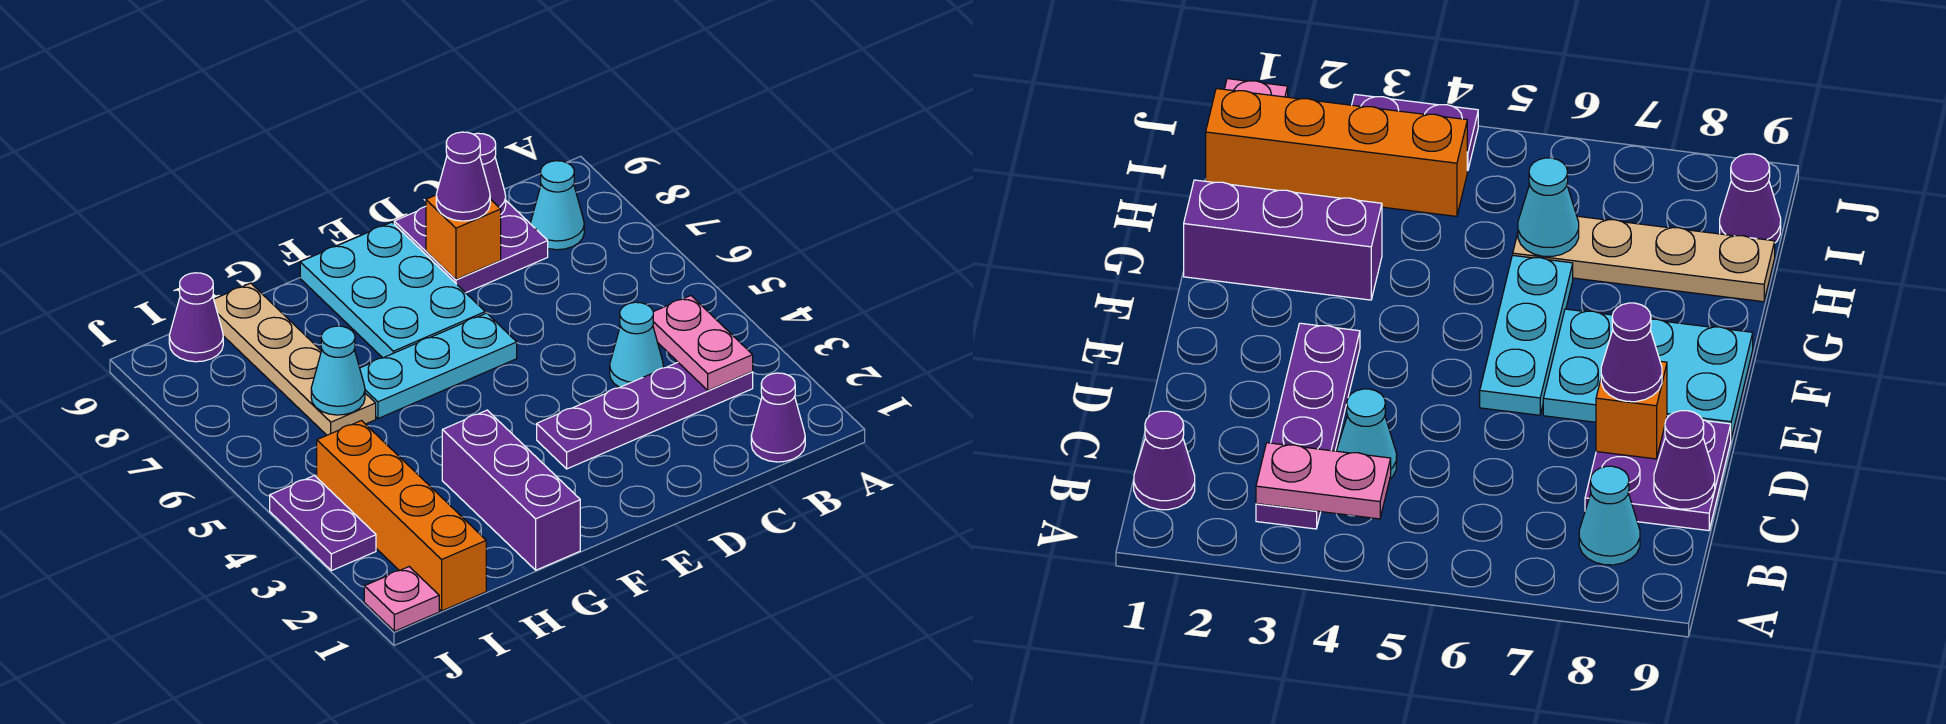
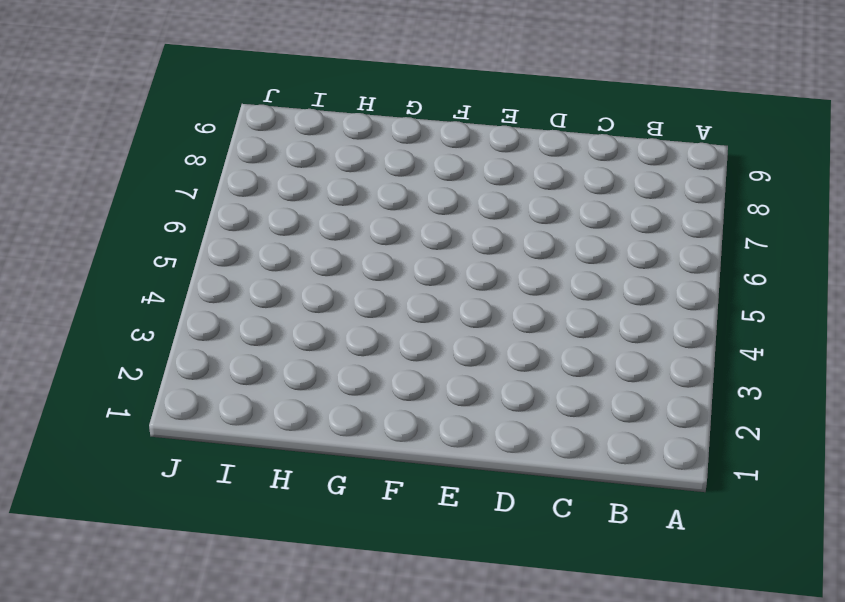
none -> purple 1x1 cone [751,373,805,462]
none -> purple 1x4 plate [537,363,753,469]
none -> cyan 1x1 cone [530,161,584,250]

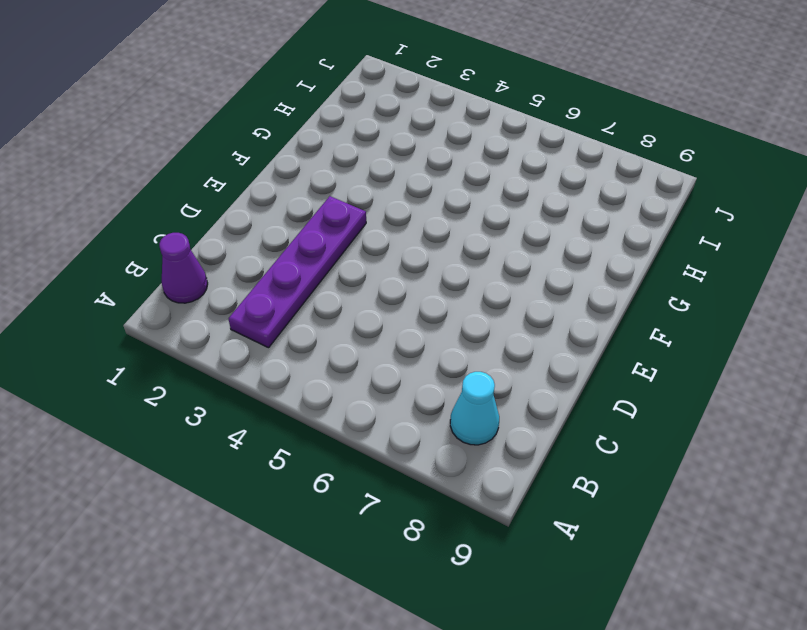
none -> cyan 1x1 cone [610,302,664,387]
none -> purple 2x2 plate [394,201,548,293]
none -> cyan 1x3 plate [360,313,517,419]

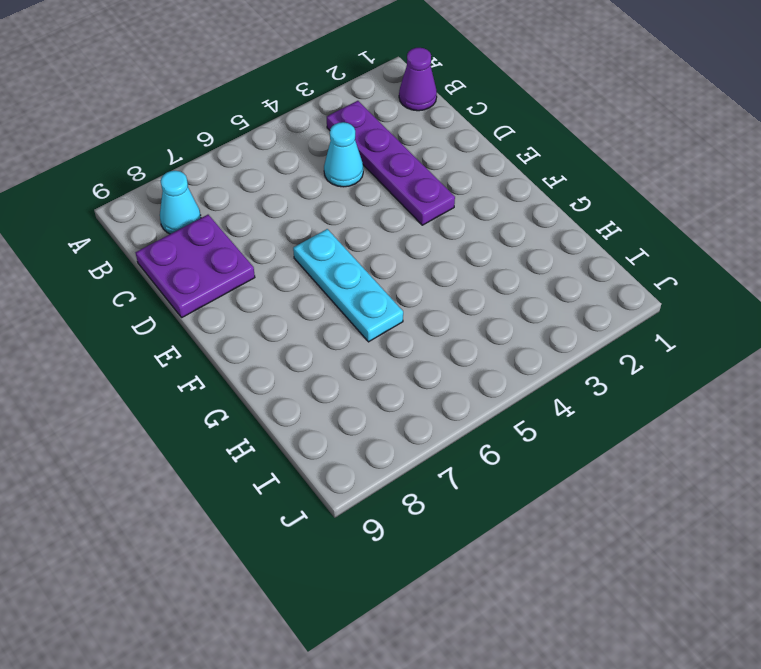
none -> cyan 2x3 plate [300,222,485,358]
none -> purple 1x3 brick [442,410,580,570]
none -> tan 1x4 plate [214,283,376,435]

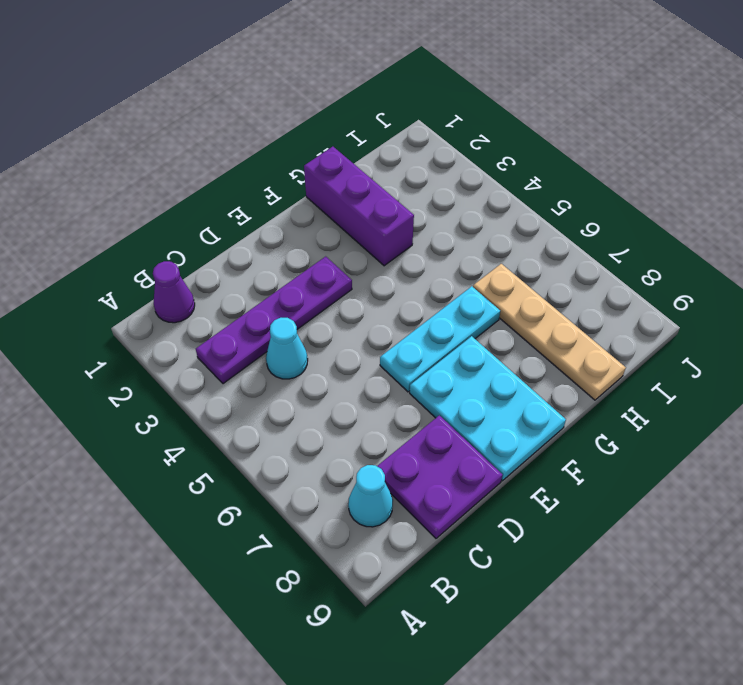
none -> orange 1x4 brick [317,421,486,611]
none -> purple 1x1 cone [169,273,223,362]
none -> pink 1x1 plate [364,567,439,631]

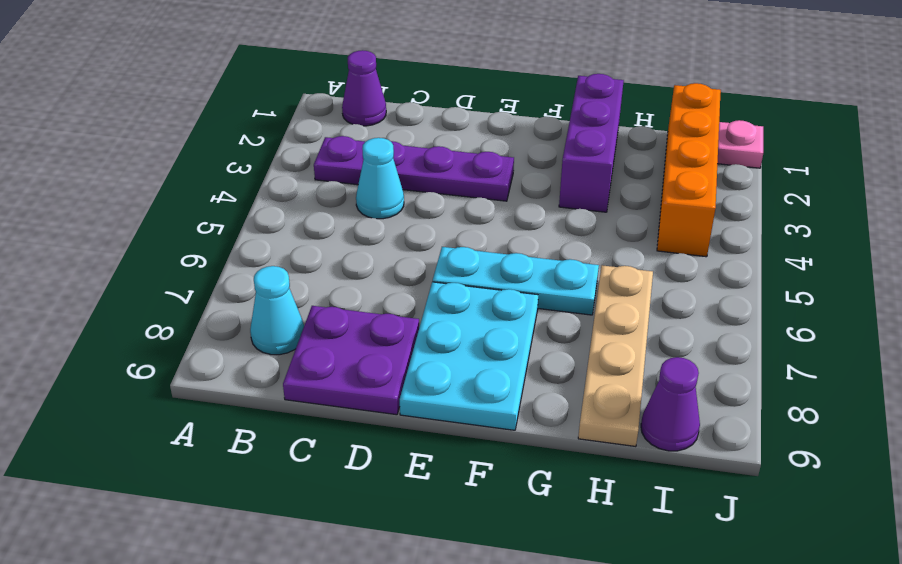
none -> purple 1x2 plate [270,475,376,571]
none -> pink 1x2 plate [653,296,753,390]
none -> purple 1x1 cone [474,133,506,214]

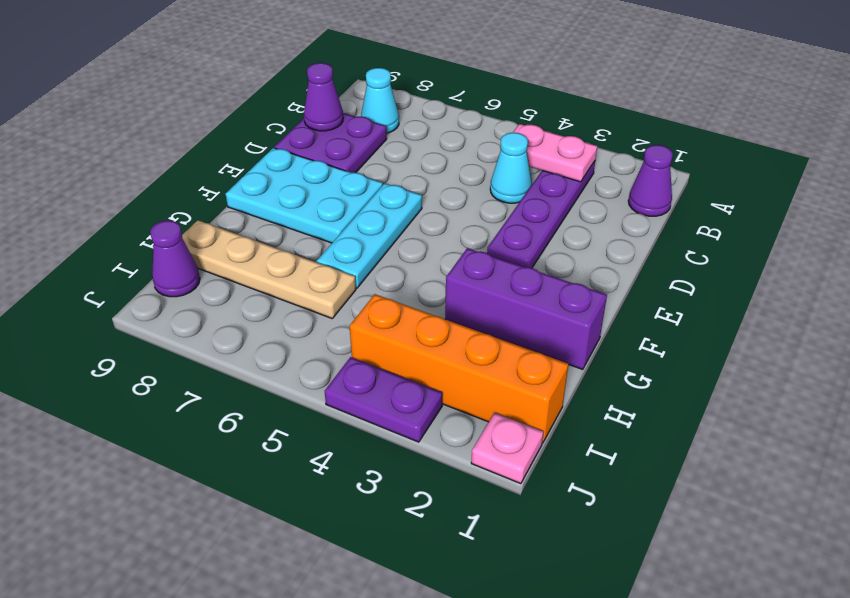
none -> orange 1x1 brick [426,195,501,280]
none -> cyan 1x1 cone [311,326,365,415]
none -> purple 1x1 cone [436,132,490,221]

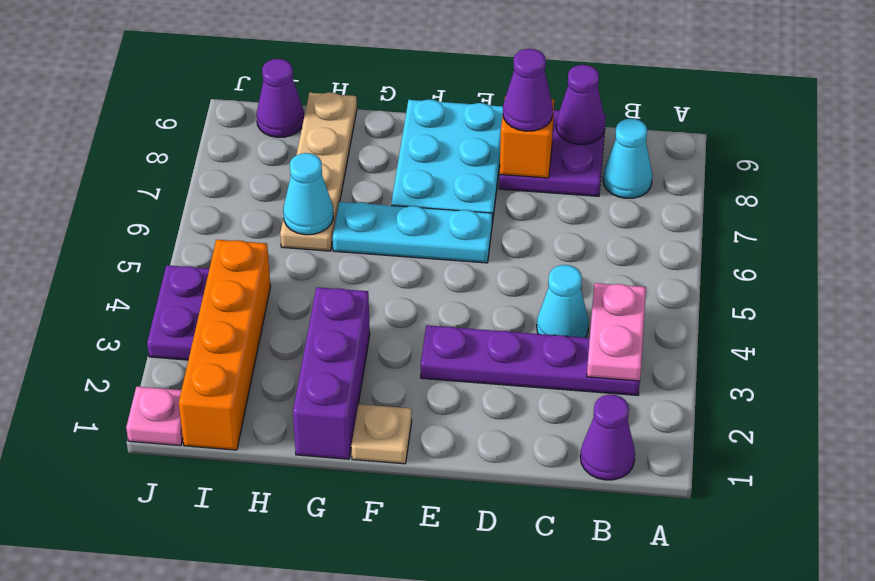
tan 1x1 plate [351,404,412,464] -> none

